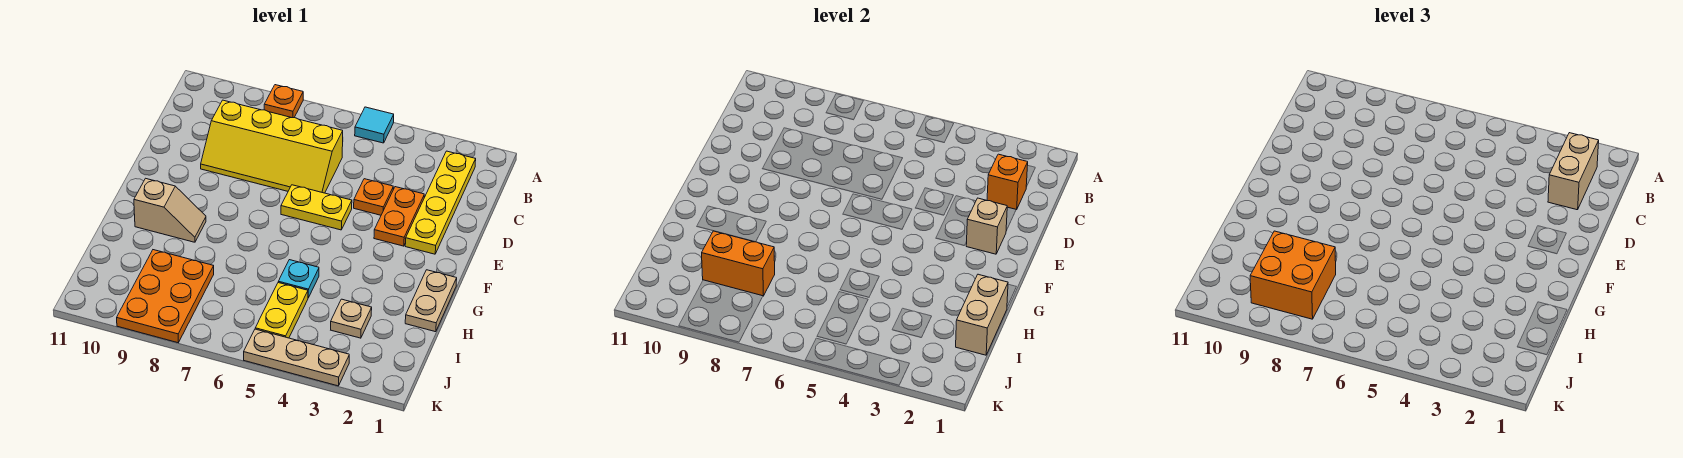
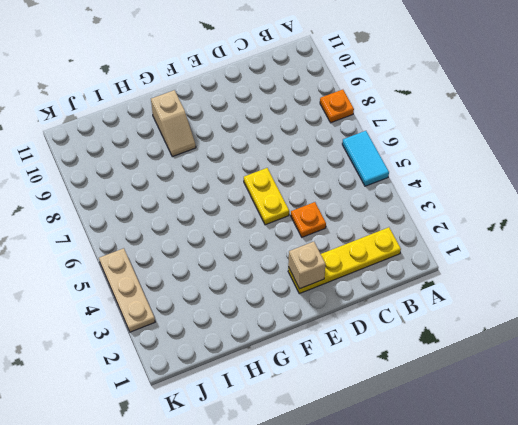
cyan 1x2 tile [342,131,389,186] -> cyan 1x1 tile [355,107,394,143]
none -> yellow 2x4 slope [201,100,343,193]
none -> orange 1x2 plate [374,187,424,246]
none -> tan 1x2 plate [405,270,457,332]

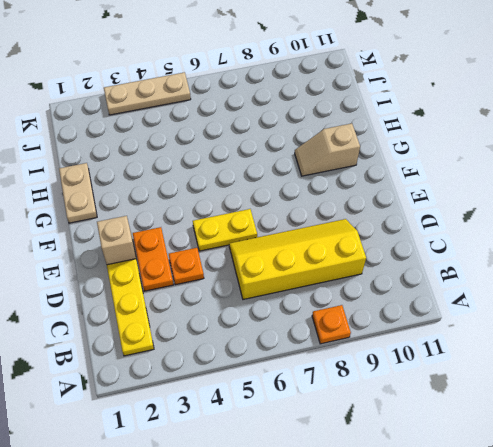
none -> cyan 1x1 tile [355,107,394,143]
none -> cyan 1x1 plate [278,260,319,298]
none -> tan 1x1 plate [331,299,372,338]

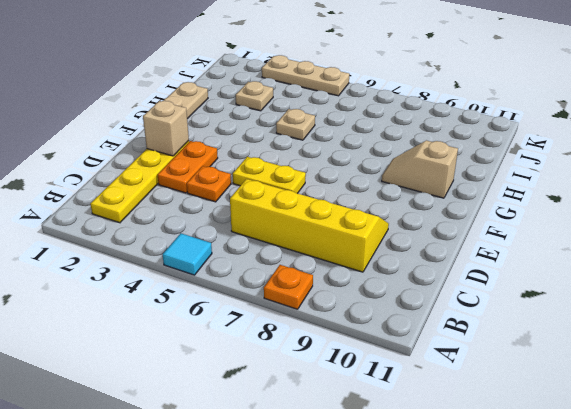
tan 1x1 plate [276,109,315,140] -> cyan 1x1 plate [278,260,319,298]
none -> yellow 1x2 plate [255,283,308,338]
none -> orange 2x3 plate [117,250,214,343]
none -> orange 1x1 brick [987,154,1028,210]

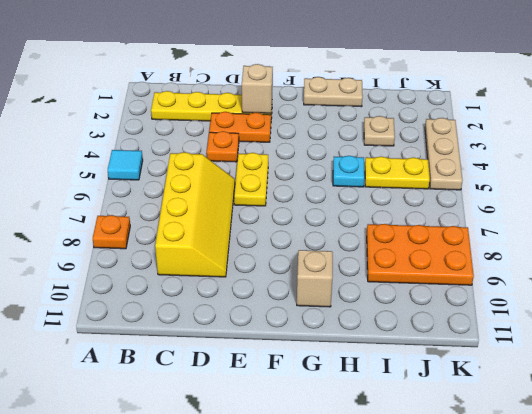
none -> orange 1x1 brick [987,154,1028,210]
none -> tan 1x2 brick [956,274,1008,355]
none -> orange 1x2 brick [702,231,775,296]

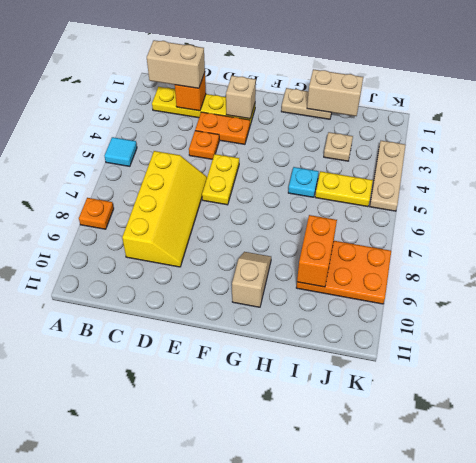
none -> orange 2x2 brick [1250,231,1336,319]

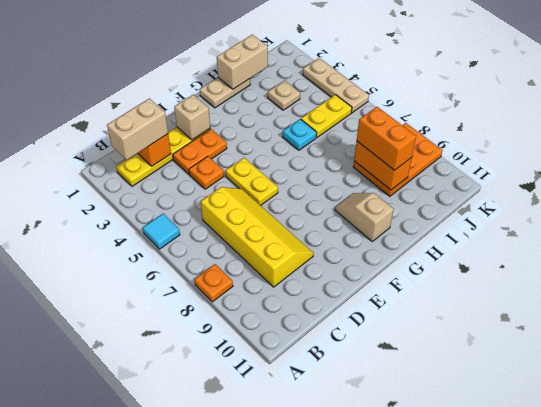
orange 1x2 brick [357,107,416,170] -> orange 2x2 brick [1250,231,1336,319]

